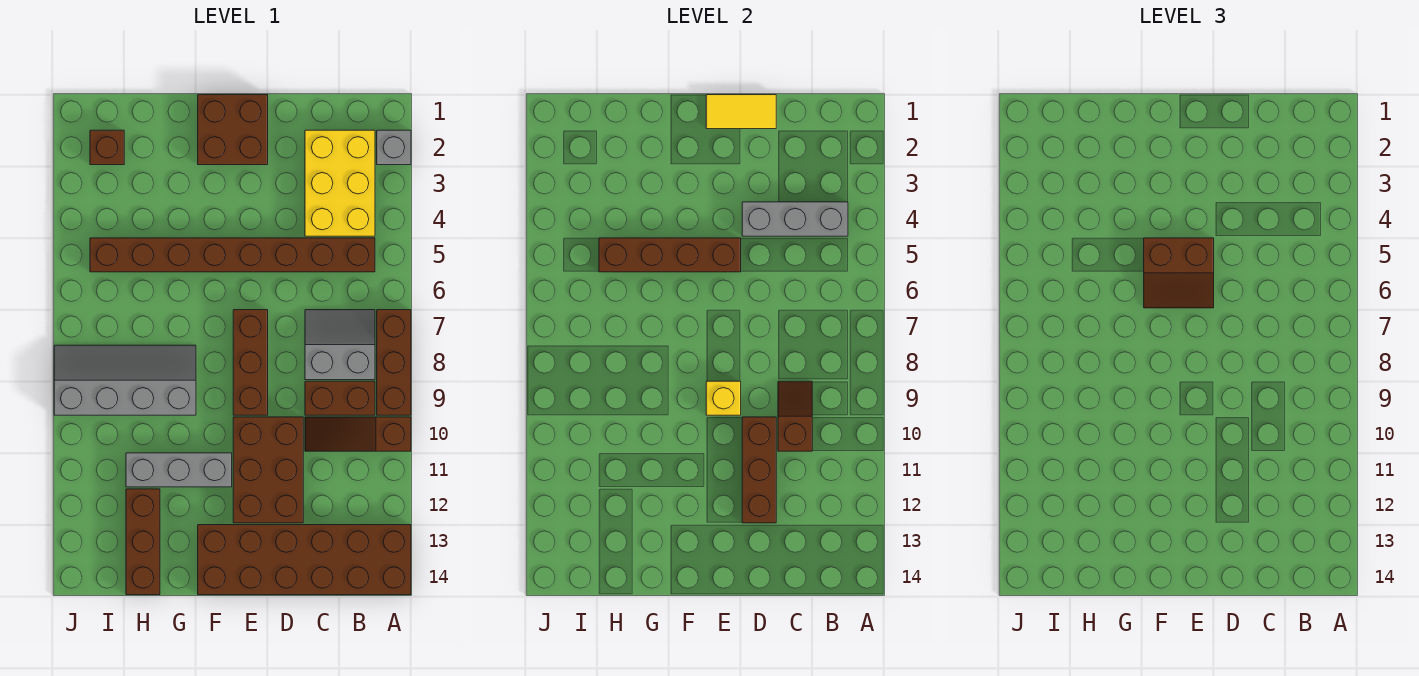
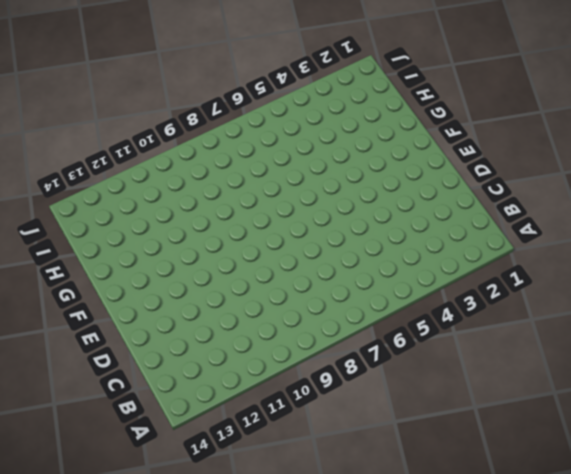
none -> grey 1x1 brick [377,130,411,165]
none -> brown 1x3 brick [377,310,411,415]
none -> brown 1x3 slope [305,417,411,451]

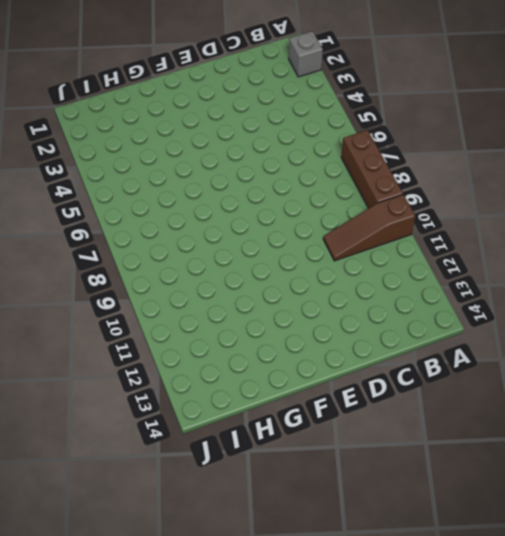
none -> brown 2x6 brick [198,525,411,595]
none -> yellow 2x3 brick [305,130,375,236]
none -> brown 1x8 brick [90,238,375,272]

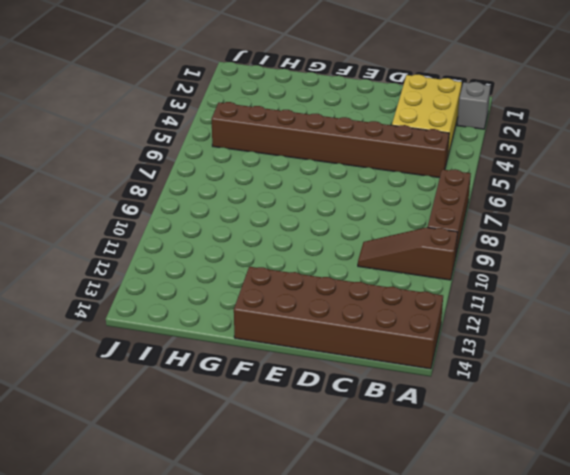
none -> grey 2x2 slope [305,310,375,380]
none -> brown 1x2 brick [305,381,375,415]
none -> brown 2x3 brick [233,417,303,523]

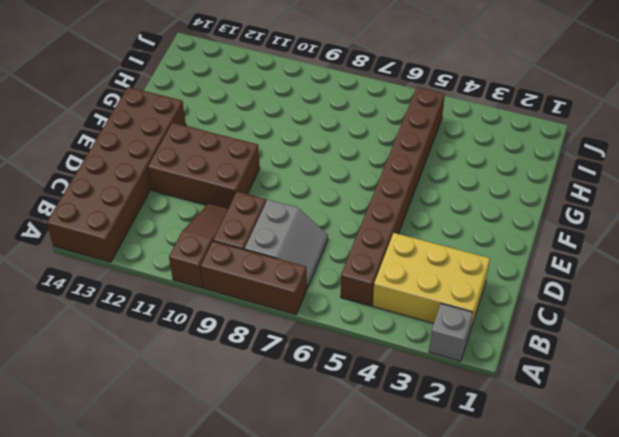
none -> brown 2x2 brick [198,95,268,165]
none -> brown 1x3 brick [233,310,268,415]
none -> grey 1x3 brick [126,453,232,487]

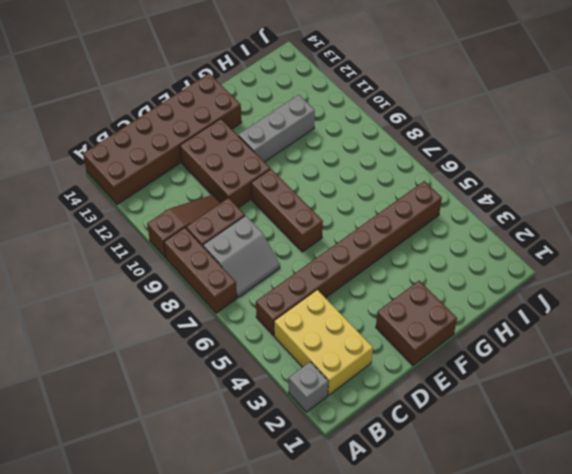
none -> grey 2x4 slope [54,345,196,415]
none -> brown 1x3 brick [126,489,160,595]
none -> brown 1x1 brick [90,130,124,165]

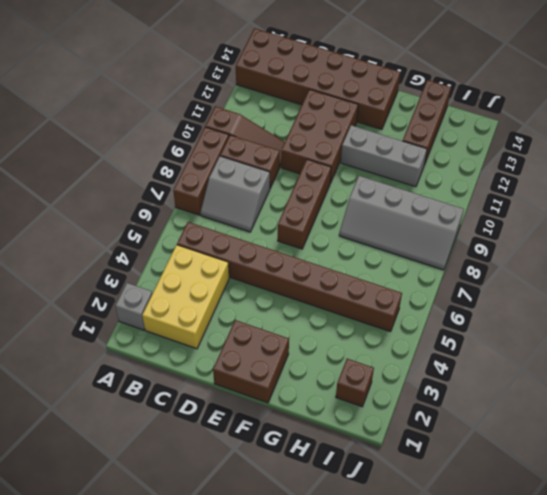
none -> grey 1x3 brick [742,202,848,236]
none -> brown 1x2 slope [778,381,812,451]
none -> yellow 1x2 tile [706,95,776,129]

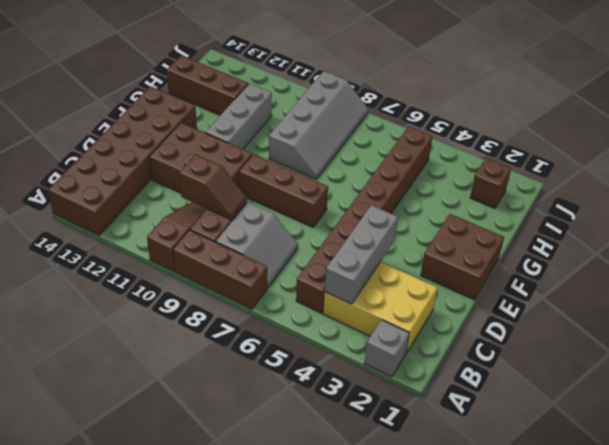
none -> yellow 1x2 tile [706,95,776,129]
none -> brown 1x3 brick [742,417,776,523]
none -> brown 1x4 brick [599,238,741,272]

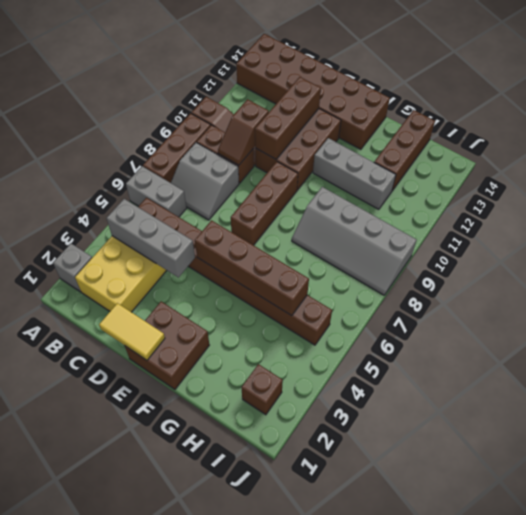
grey 1x2 brick [126,166,187,217] -> none
none -> yellow 1x1 brick [706,381,741,415]
none -> brown 2x2 slope [1144,238,1214,308]

